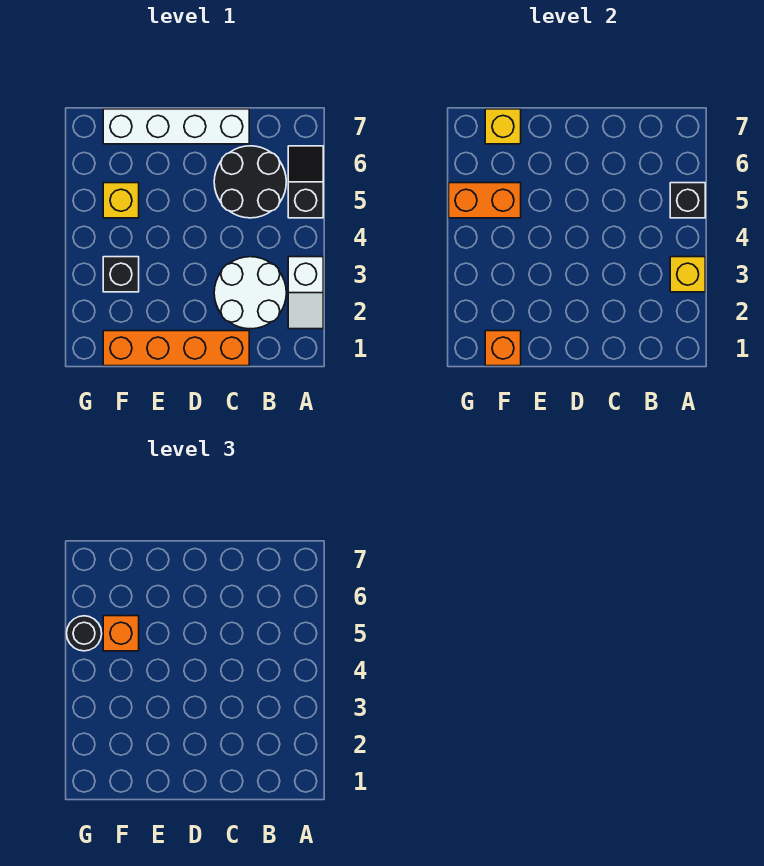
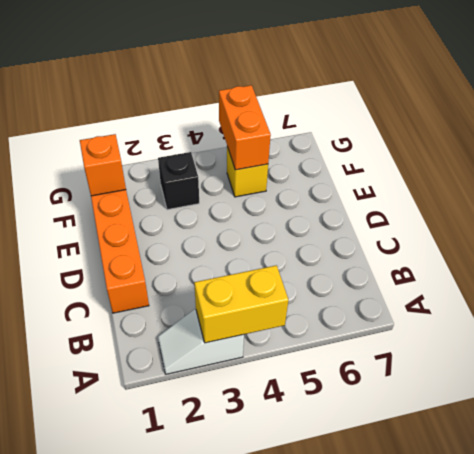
yellow 1x2 brick [194,265,289,343] -> yellow 1x1 brick [670,257,705,292]
none -> black 1x2 slope [288,146,323,218]
none -> white 2x2 round brick [214,257,286,329]
none -> black 2x2 round brick [214,146,286,218]

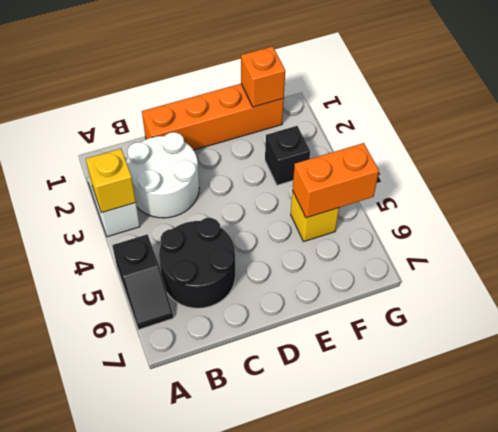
none -> white 1x4 brick [103,109,249,144]
none -> black 1x1 brick [670,183,705,218]
none -> yellow 1x1 brick [485,109,521,144]

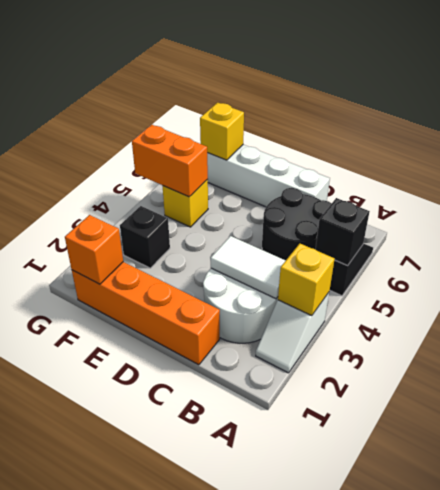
white 1x2 tile [211,236,286,299] -> none
none -> orange 1x1 brick [103,616,139,651]
none -> black 1x1 round brick [67,616,102,651]

